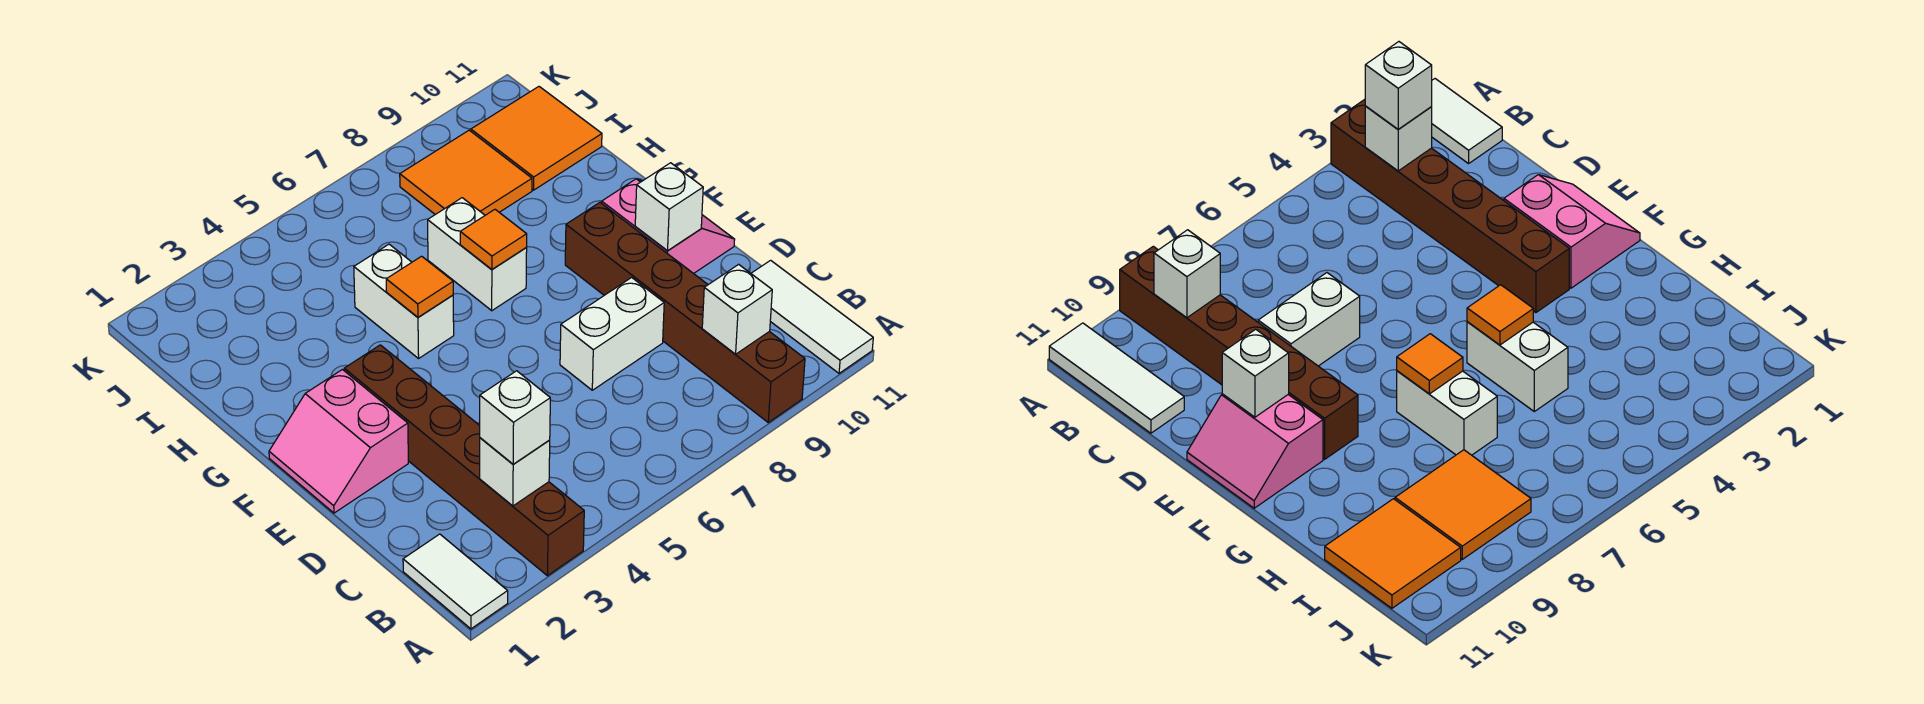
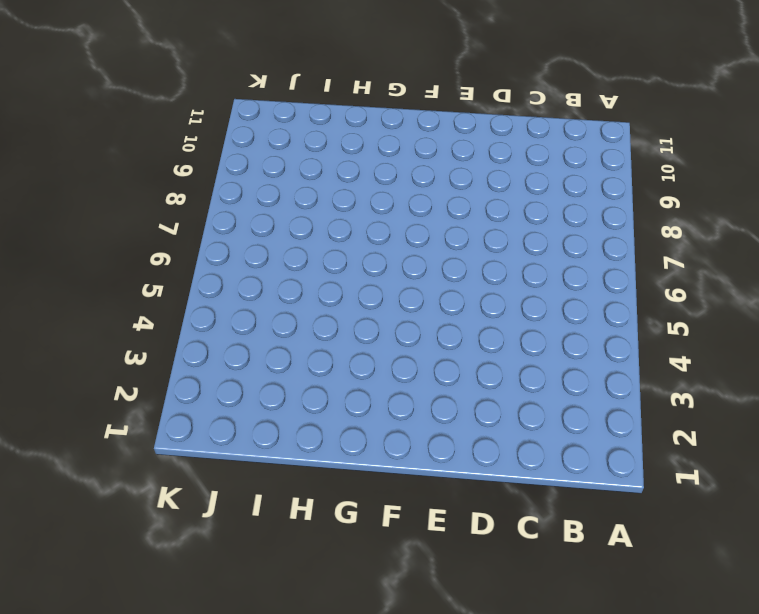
none -> white 1x2 tile [403,534,508,629]
none -> brown 1x6 brick [344,345,584,576]
none -> brown 1x6 brick [565,203,805,422]

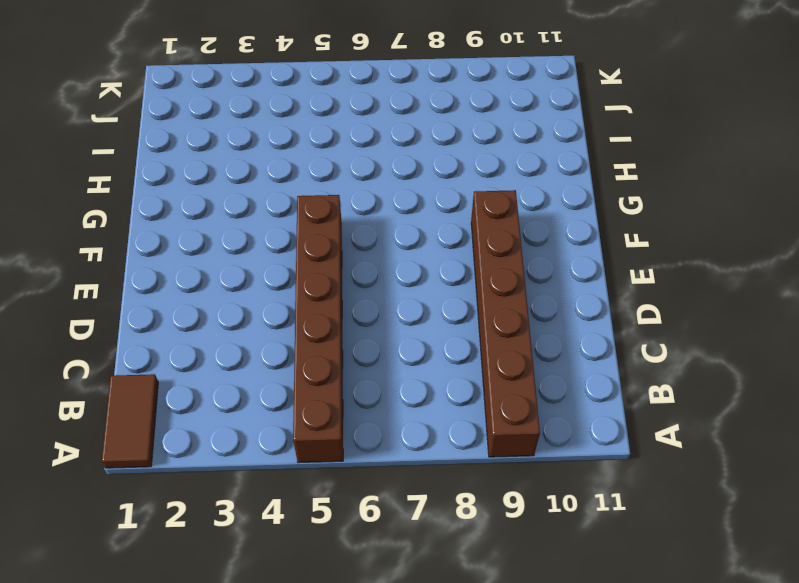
brown 1x2 tile [102,374,158,468] -> white 1x2 tile [403,534,508,629]
brown 1x6 brick [293,195,343,462] -> brown 1x6 brick moved to [344,345,584,576]
none -> white 1x3 tile [751,260,873,373]
none -> white 1x2 brick [560,278,664,390]
none -> pink 2x2 slope [269,370,408,513]

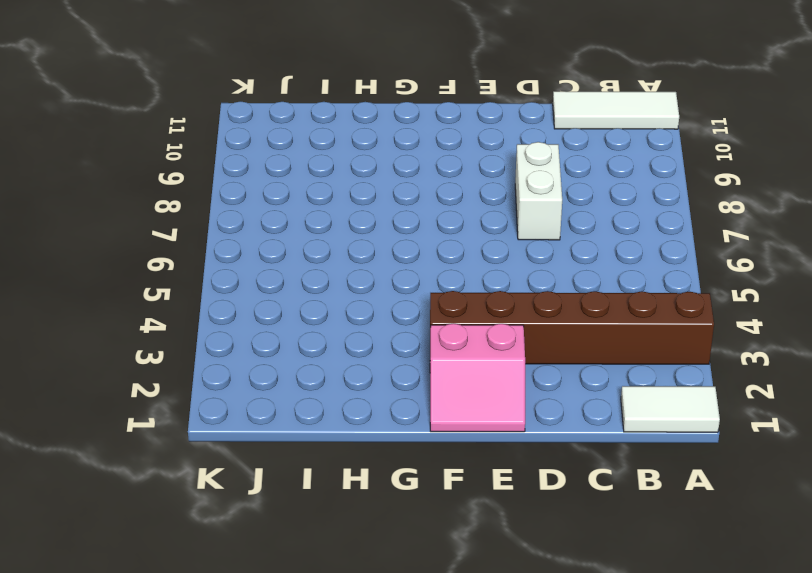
none -> brown 1x6 brick [565,203,805,422]
none -> pink 2x2 slope [602,179,735,274]
none -> white 1x2 brick [354,244,454,358]

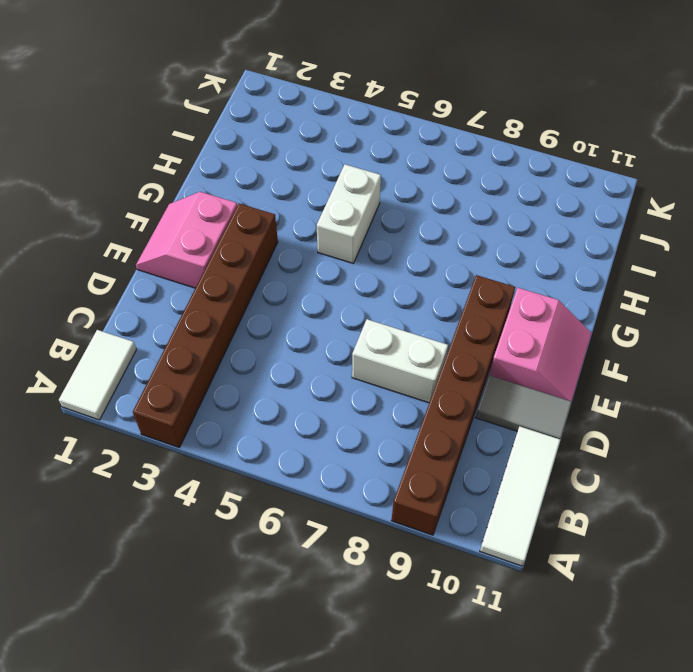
grey 1x2 tile [475,376,572,439] -> none
none -> white 1x2 brick [428,198,527,311]
none -> orange 2x2 tile [400,130,532,215]
none -> orange 2x2 tile [471,87,602,190]

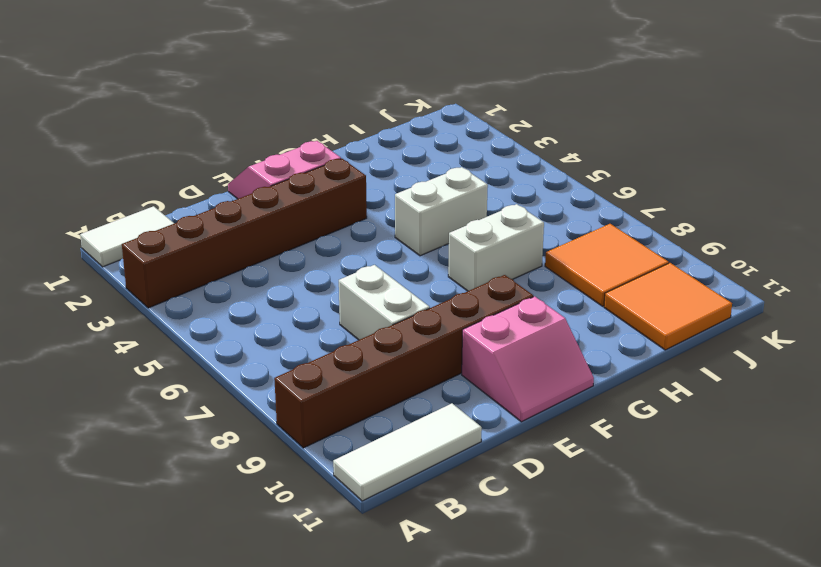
none -> white 1x1 brick [480,438,550,506]
none -> white 1x1 brick [702,264,772,354]
none -> white 1x1 brick [635,163,703,251]

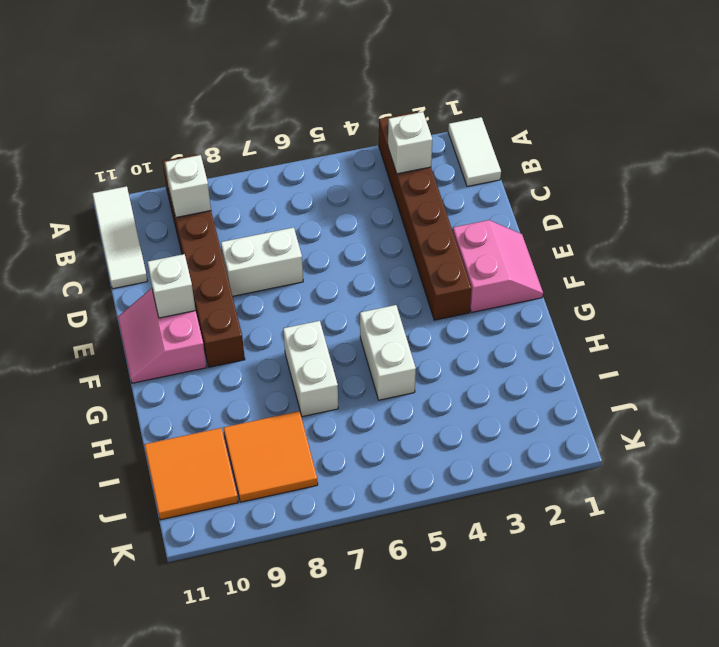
none -> orange 1x1 tile [386,256,453,317]
none -> orange 1x1 tile [460,209,527,269]
none -> white 1x1 brick [480,371,550,464]

